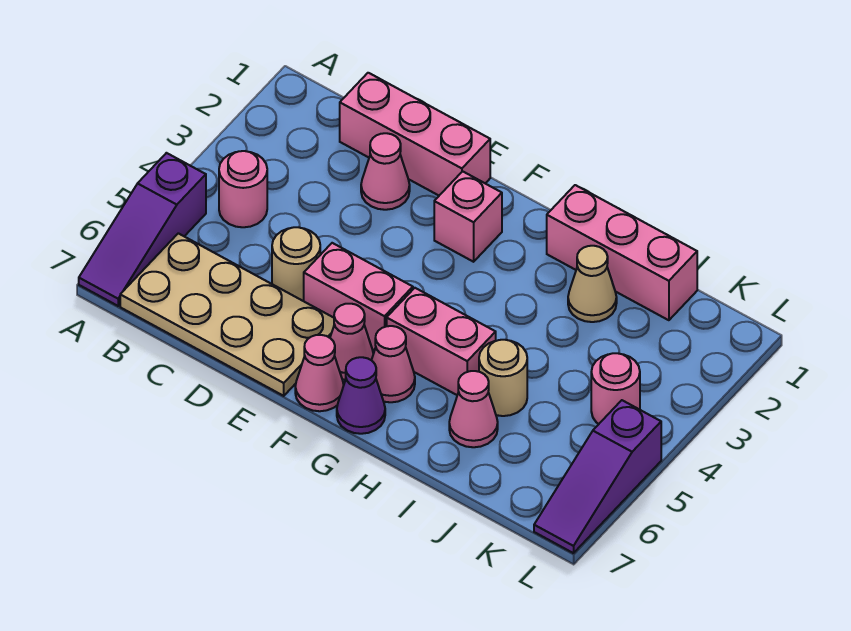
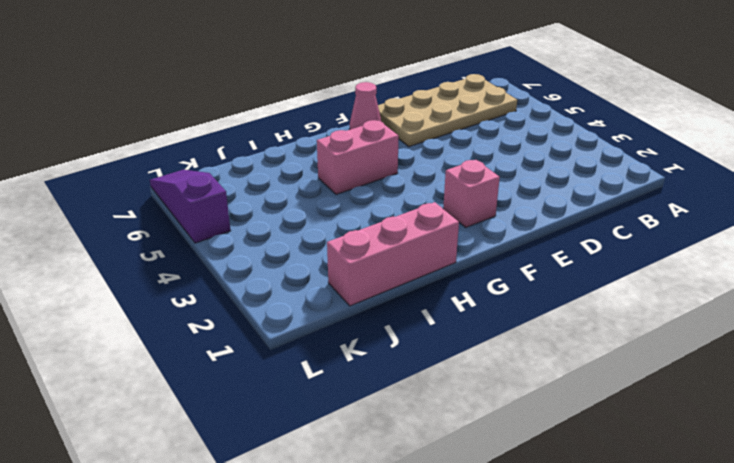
none -> purple 1x3 slope [79,153,206,306]
none -> pink 1x1 round brick [219,151,267,227]
none -> pink 1x3 brick [340,73,490,195]

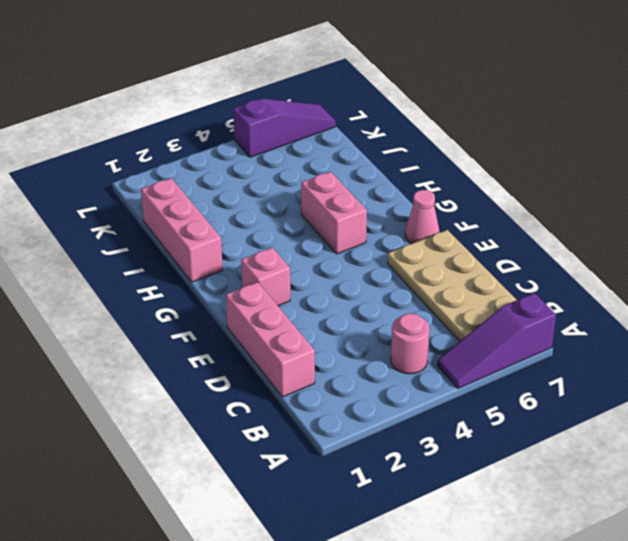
purple 1x3 slope [437,293,556,388] -> purple 1x3 slope turned to [79,153,206,306]
none -> pink 1x1 cone [361,133,410,210]
none -> tan 1x1 round brick [272,227,320,301]
none -> pink 1x2 brick [304,243,413,350]

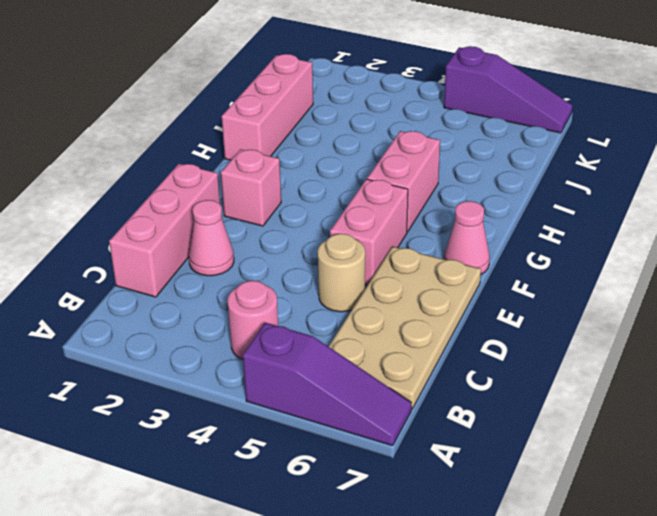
none -> pink 1x1 cone [330,304,373,380]
none -> pink 1x1 cone [372,326,415,402]
none -> purple 1x1 cone [337,357,385,434]

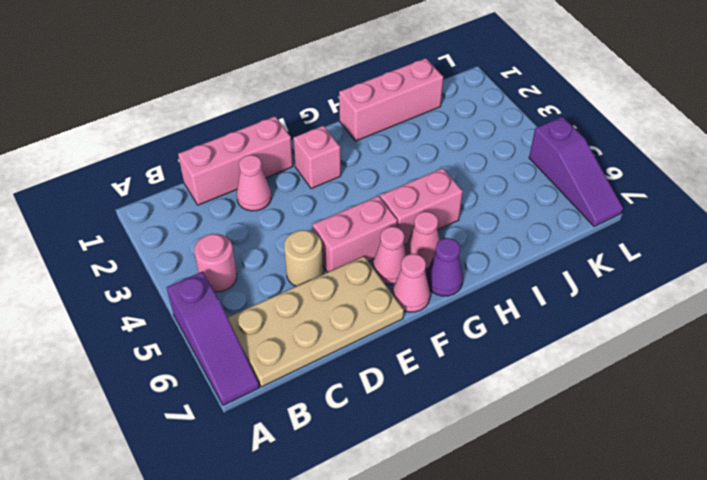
none -> tan 1x1 cone [568,246,617,322]
none -> tan 1x1 round brick [479,340,527,416]
none -> pink 1x1 cone [449,371,498,447]

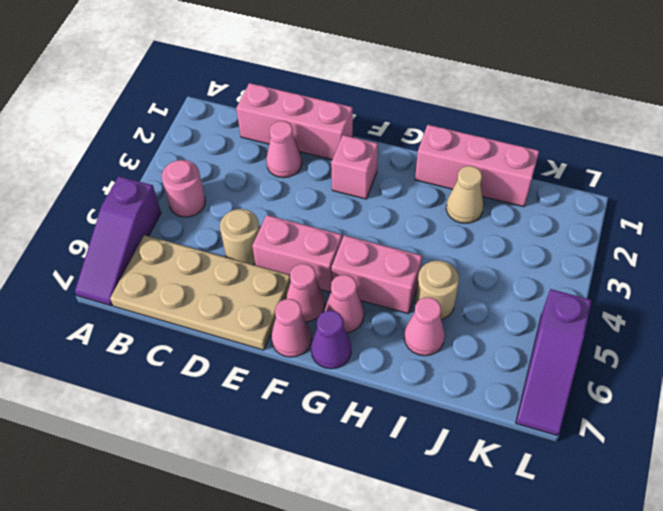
none -> pink 1x1 round brick [591,353,640,424]

